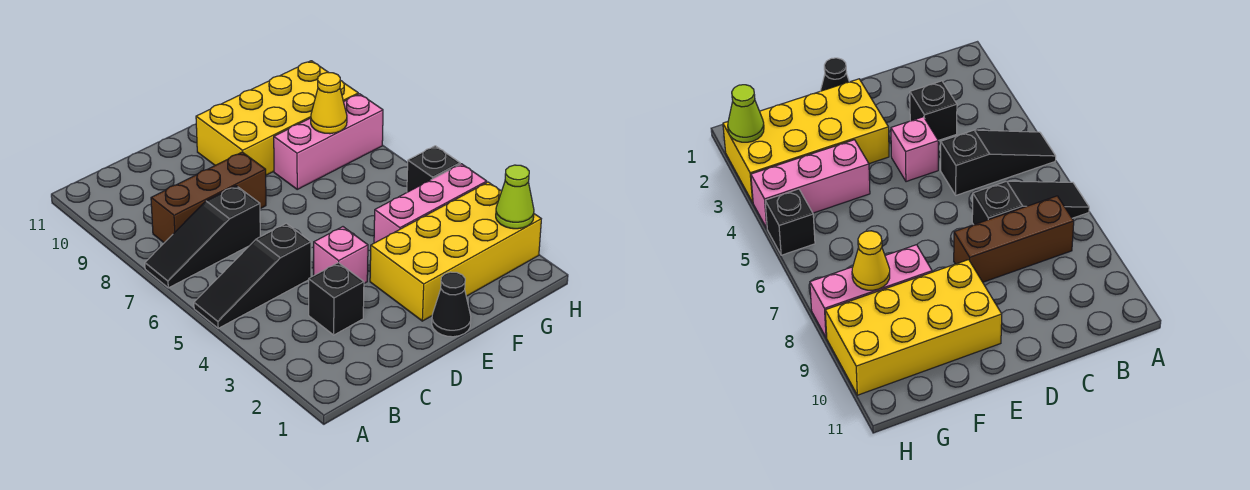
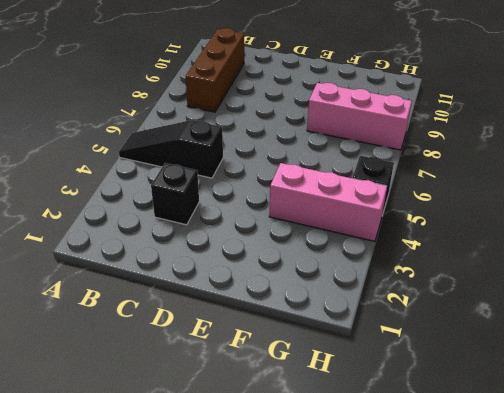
brown 1x3 brick [186,28,244,112] -> brown 1x3 brick turned to [151,152,266,243]
none -> black 1x3 slope [145,186,260,288]
none -> pink 1x1 brick [314,227,368,283]
none -> black 1x1 cone [432,272,471,337]

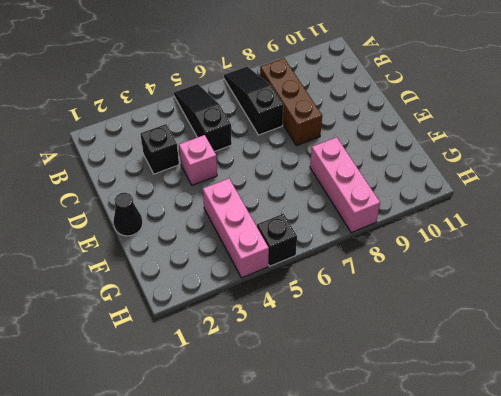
none -> yellow 2x4 brick [370,182,541,321]
none -> yellow 2x4 brick [196,61,358,175]
none -> yellow 1x1 cone [311,72,347,134]

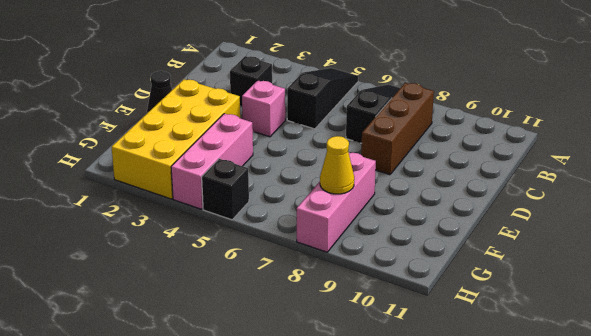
none -> yellow 2x4 brick [196,61,358,175]
none -> lime 1x1 cone [496,165,534,229]

